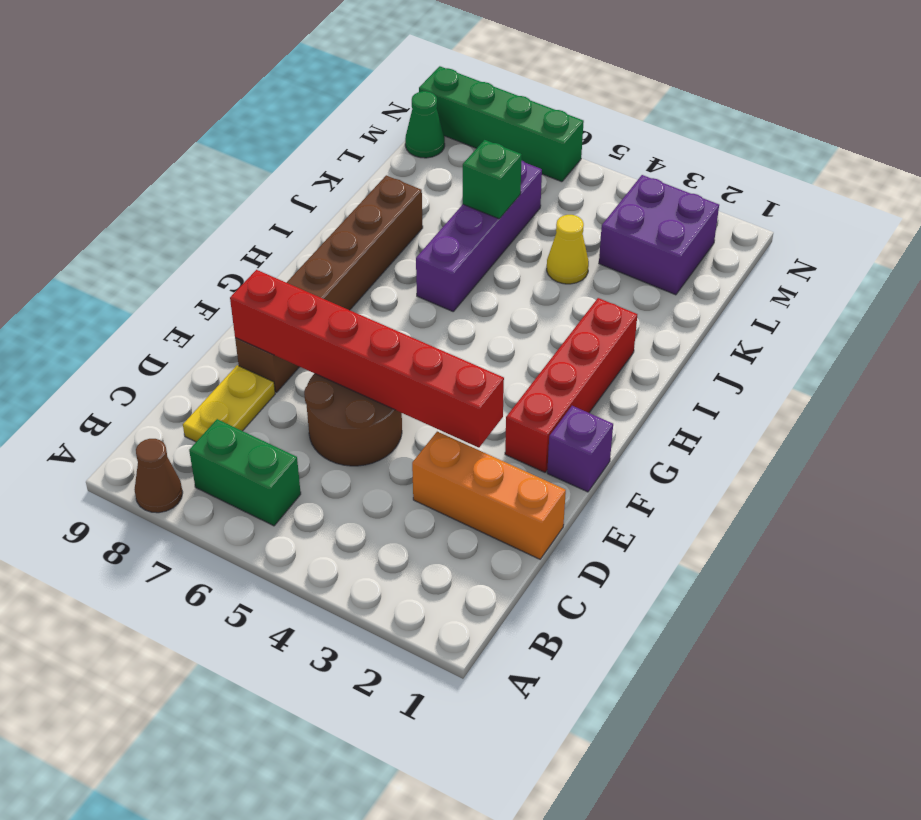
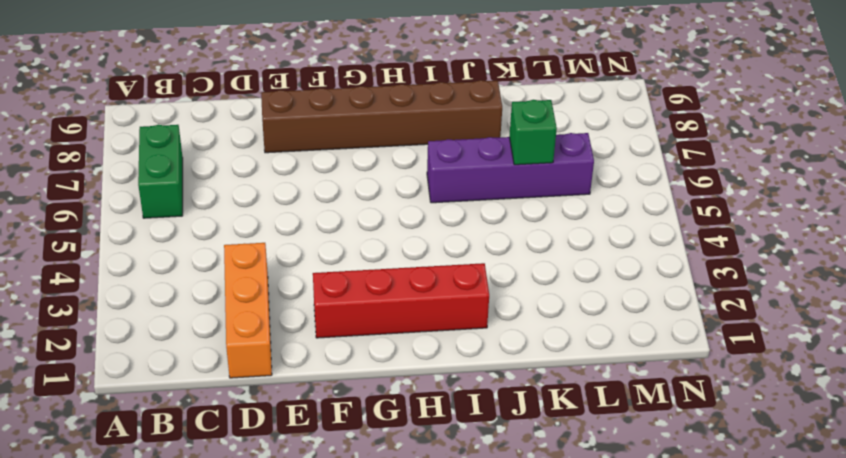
none -> brown 1x1 cone [134,439,183,513]
none -> yellow 1x2 plate [183,365,275,442]
none -> brown 2x2 round brick [304,374,402,466]

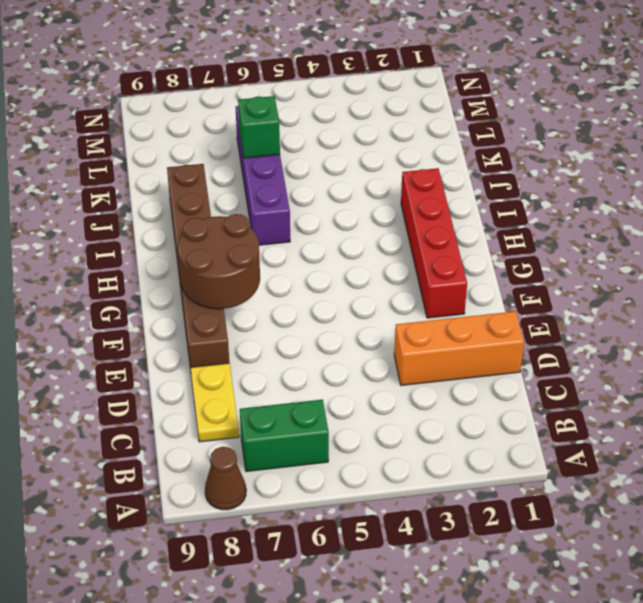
brown 2x2 round brick [178,214,260,309] -> brown 2x2 round brick moved to [304,374,402,466]
none -> purple 1x1 brick [547,406,613,492]
none -> yellow 1x1 cone [547,215,589,284]
none -> purple 2x2 brick [599,175,719,295]

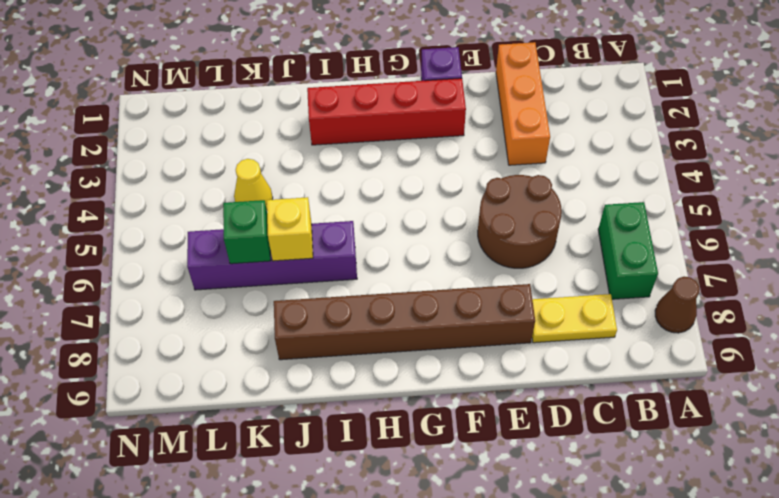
yellow 1x1 brick [267,197,313,261] -> none
none -> purple 2x2 brick [599,175,719,295]
none -> green 1x1 cone [405,91,445,158]
none -> green 1x4 brick [419,66,584,182]

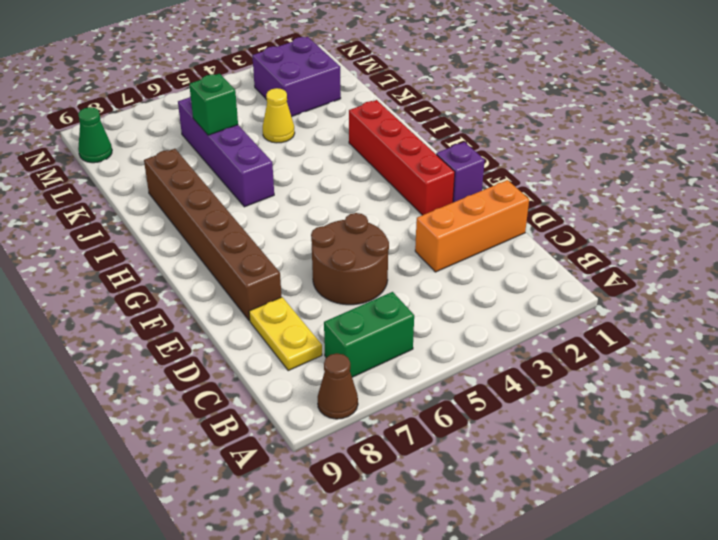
none -> green 1x4 brick [419,66,584,182]
none -> red 1x6 brick [230,270,504,448]

